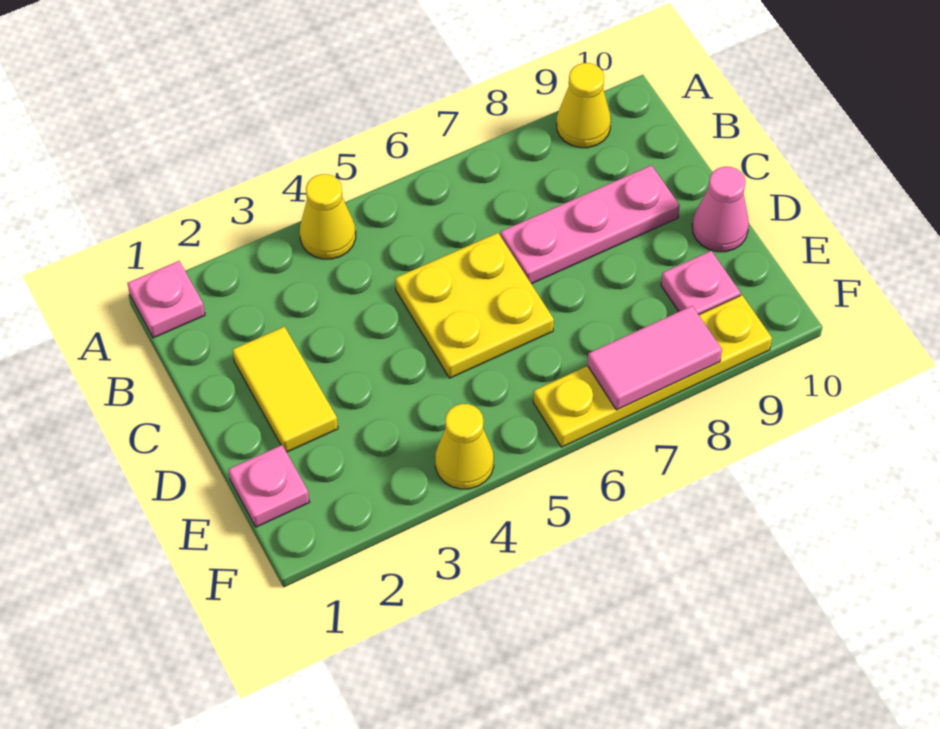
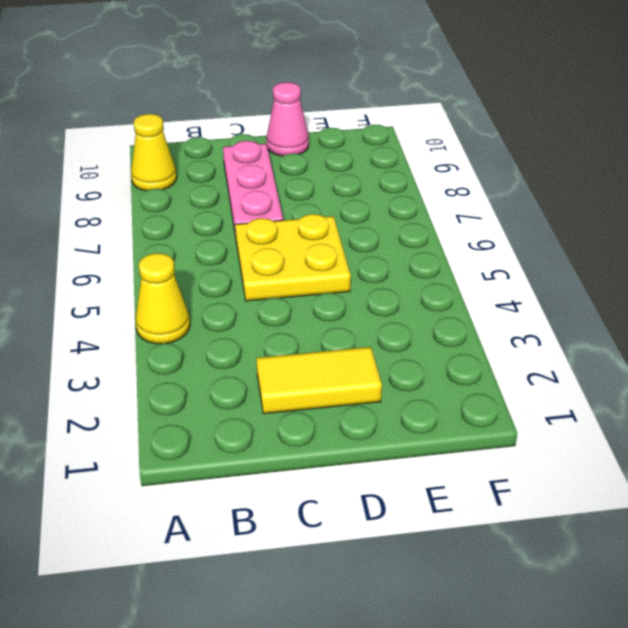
none -> pink 1x1 plate [127,261,205,338]
none -> pink 1x1 plate [228,445,309,527]
none -> pink 1x1 plate [661,251,741,315]

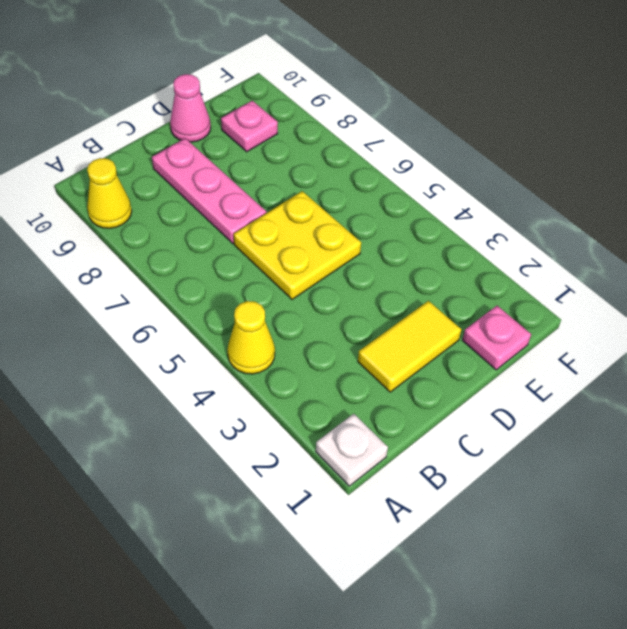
white 1x1 plate [316,414,388,486] -> pink 1x1 plate [127,261,205,338]
none -> yellow 1x1 cone [435,404,494,489]
none -> yellow 1x4 plate [533,295,772,447]
none -> pink 1x2 tile [588,306,722,410]

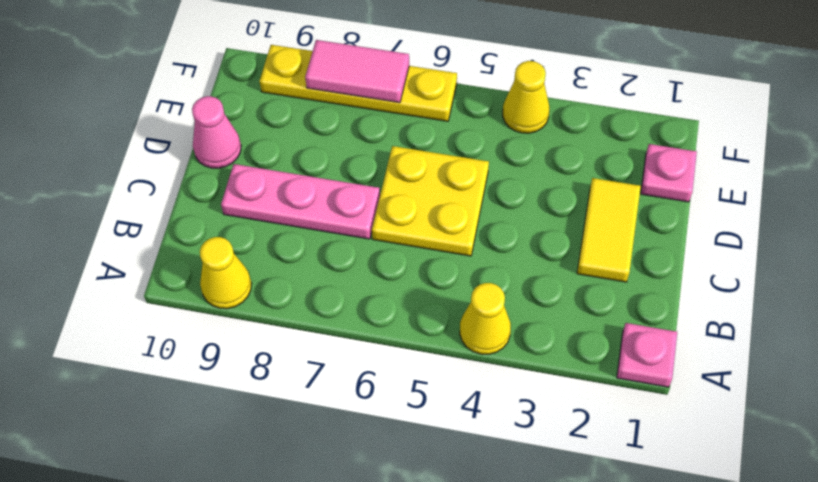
none -> pink 1x1 plate [661,251,741,315]

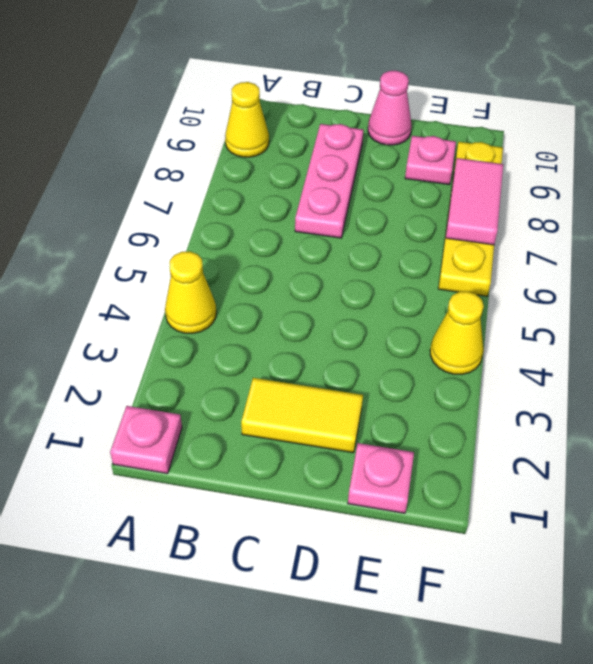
none -> yellow 2x2 plate [395,233,554,378]

